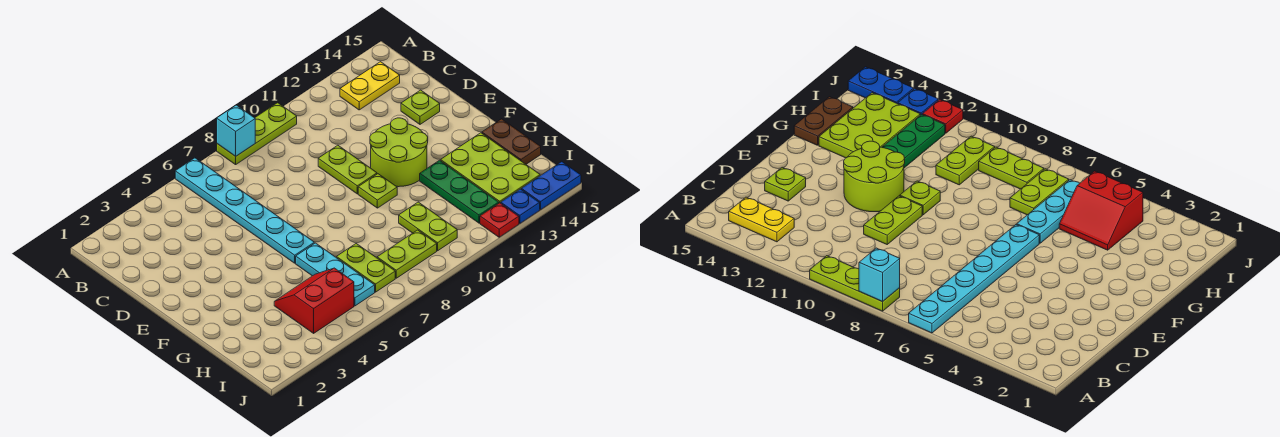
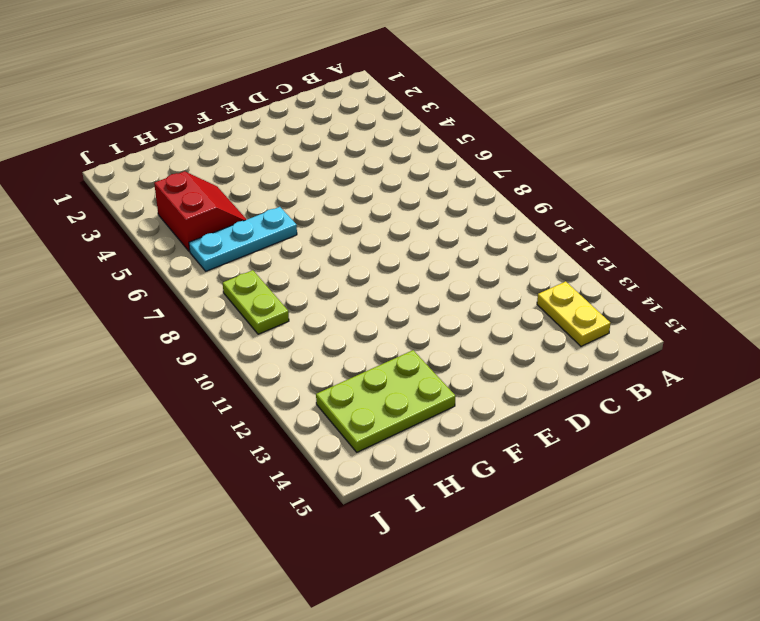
none -> cyan 1x6 plate [175,158,314,263]
none -> lime 1x3 plate [217,103,297,165]
none -> lime 1x2 plate [318,145,377,194]

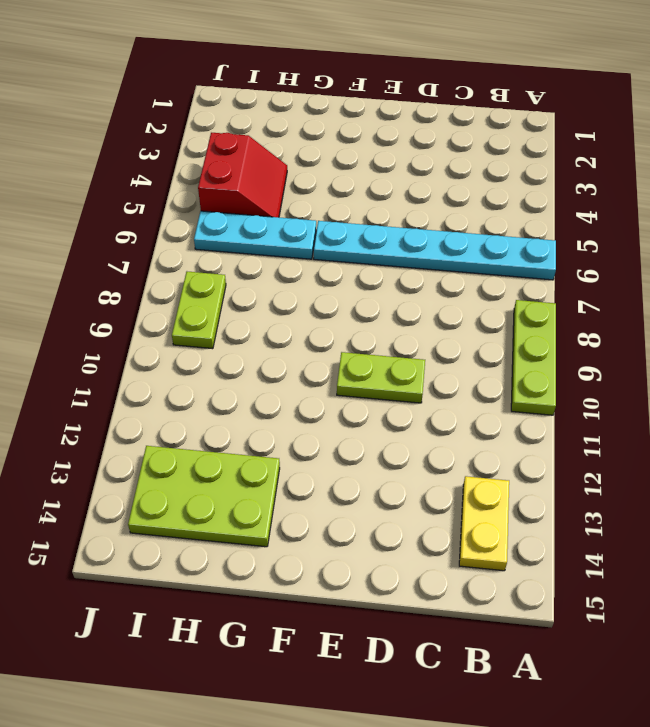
none -> lime 1x1 plate [401,90,440,124]
none -> lime 2x2 round brick [370,118,428,187]
none -> lime 1x1 plate [358,174,397,208]

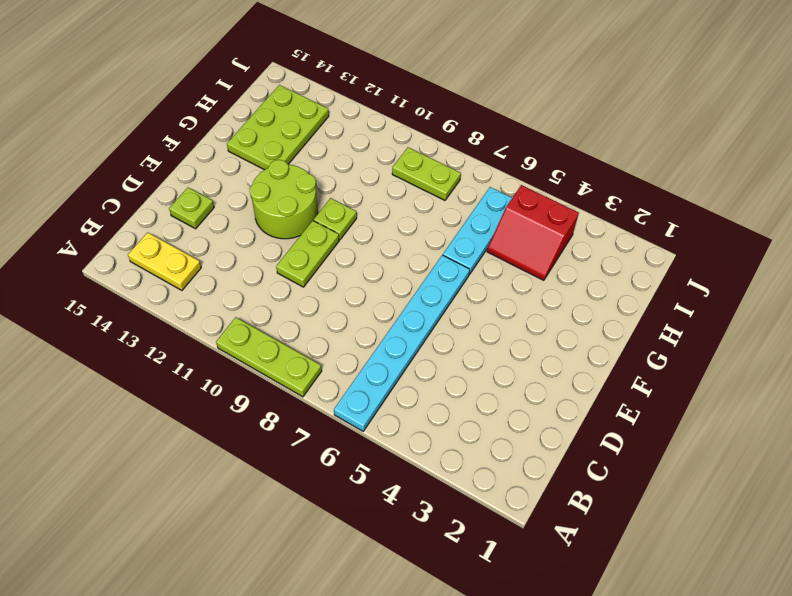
none -> green 1x3 plate [420,160,499,223]
none -> brown 1x2 plate [482,119,541,164]
none -> lime 1x2 plate [336,244,395,292]

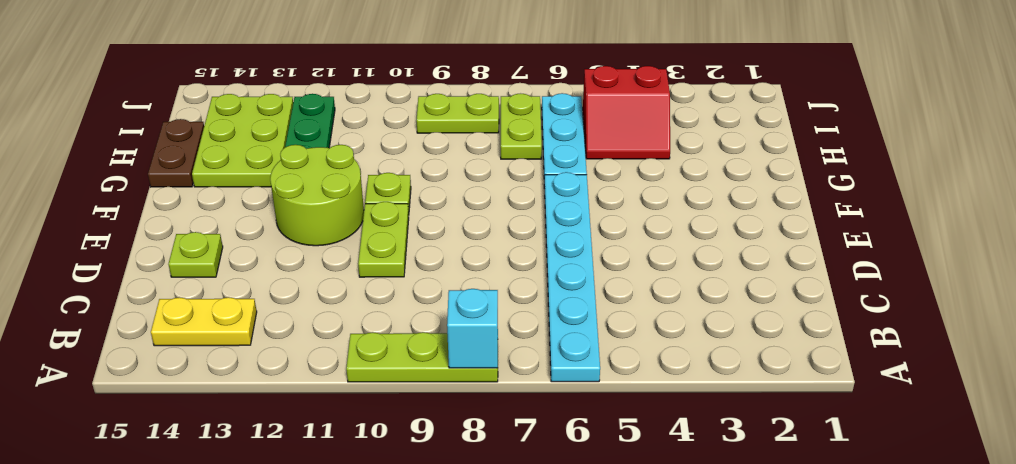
none -> lime 1x2 plate [399,202,457,251]
none -> red 1x1 plate [480,203,519,237]
none -> blue 1x1 plate [501,189,540,224]

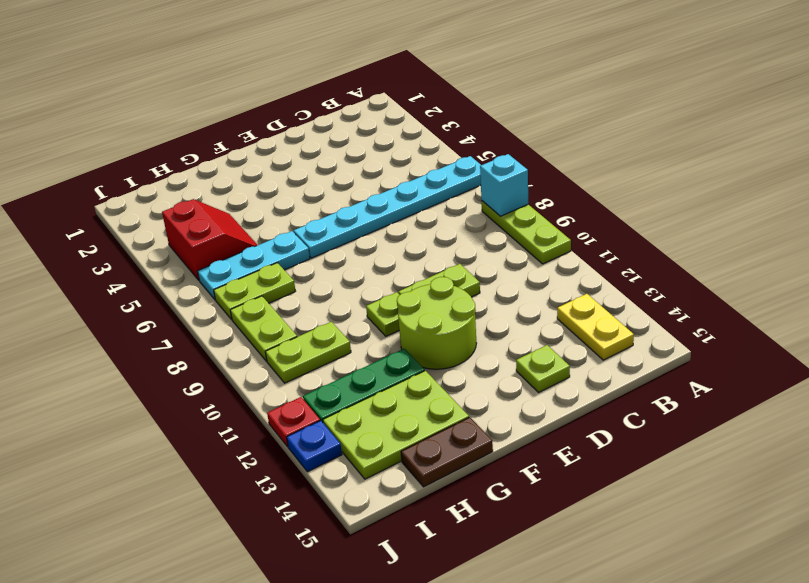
none -> blue 1x2 plate [521,162,581,210]

